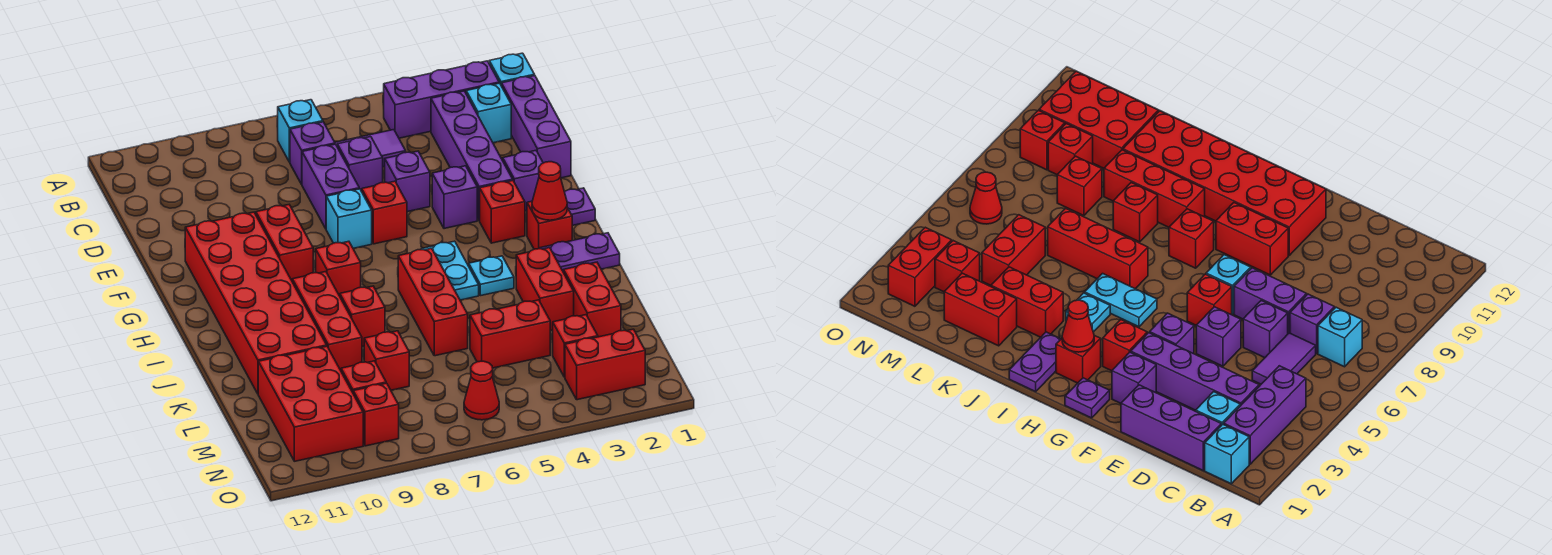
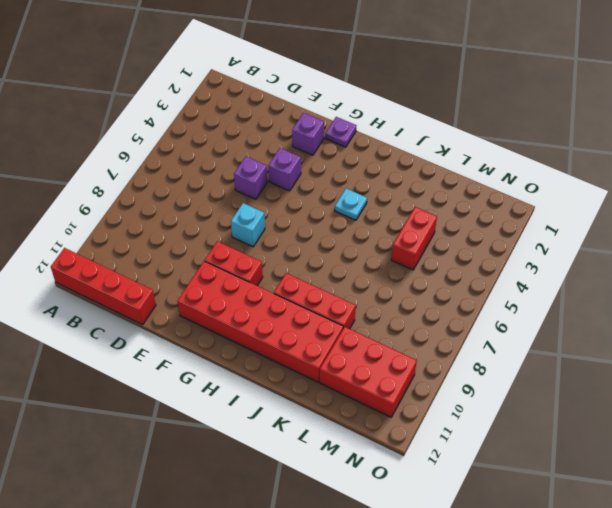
red 1x4 brick [51,248,156,325] -> none
none -> cyan 1x1 brick [489,53,535,86]
none -> purple 1x3 brick [384,61,499,138]
none -> cyan 1x1 brick [277,100,323,162]
none -> purple 1x3 brick [502,76,571,178]

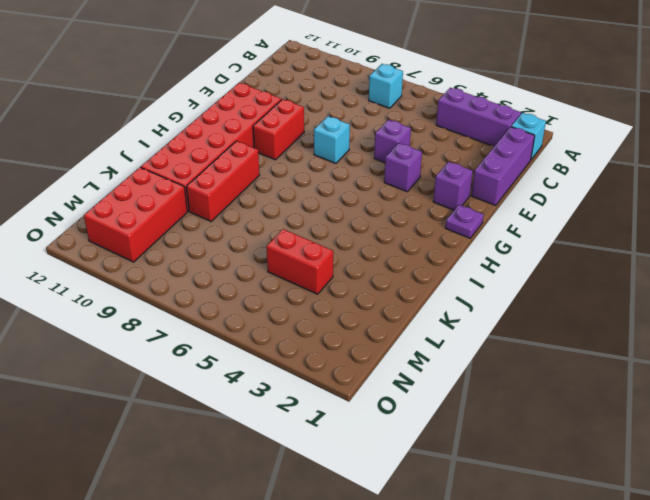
none -> cyan 1x1 brick [466,83,511,143]
none -> purple 1x4 brick [431,91,513,221]
none -> purple 1x2 tile [335,130,406,167]
none -> purple 1x1 brick [290,122,335,184]

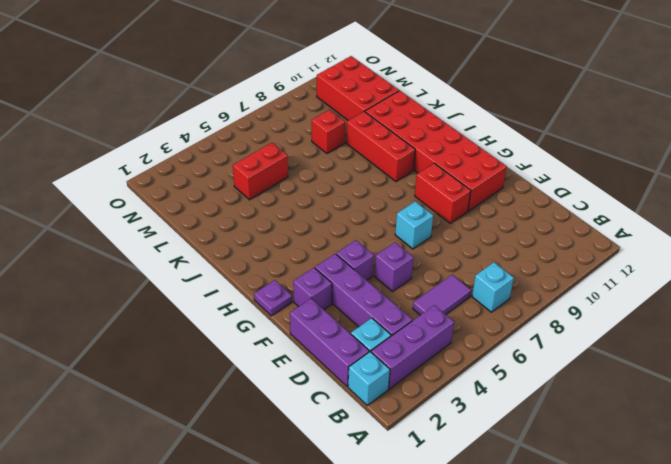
none -> purple 1x1 brick [290,122,335,184]
none -> purple 1x1 brick [337,137,383,191]
none -> purple 1x2 brick [302,144,359,229]
none -> red 1x1 brick [362,181,407,244]

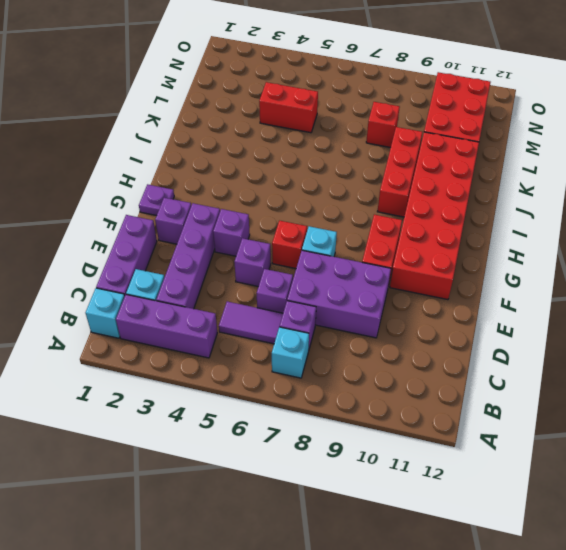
purple 2x3 brick [287,250,391,338] -> purple 1x2 brick [302,144,359,229]
none -> red 1x1 brick [480,181,525,243]
none -> red 1x1 brick [527,201,572,249]
none -> cyan 1x2 plate [422,241,479,300]
none -> red 1x1 brick [316,241,361,296]

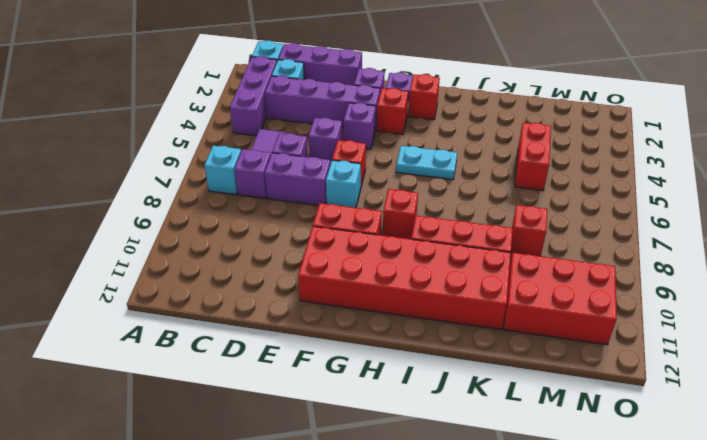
none -> purple 1x2 plate [539,233,620,272]
none -> cyan 1x1 plate [469,256,514,296]
none -> red 1x3 brick [398,248,468,356]
none -> red 1x2 brick [516,248,574,330]

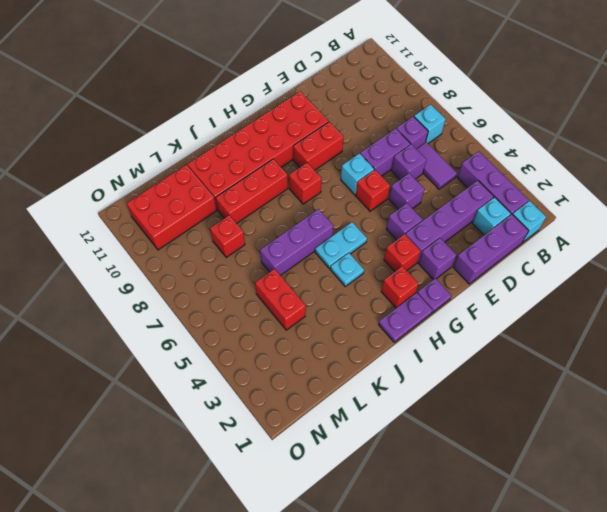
purple 1x2 plate [379,293,433,342] -> purple 1x2 plate turned to [539,233,620,272]
purple 1x3 brick [260,209,333,276] -> red 1x3 brick [398,248,468,356]
none -> red 1x2 brick [516,248,574,330]
none -> red 1x1 brick [340,286,385,347]
none -> red 1x2 brick [564,262,621,337]
none -> red 1x1 brick [552,315,598,377]

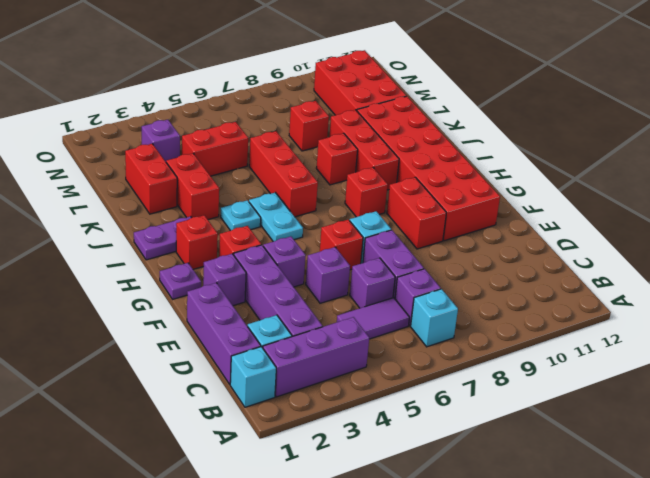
purple 1x1 brick [142,120,180,162] -> red 1x1 brick [552,315,598,377]
none -> red 1x1 brick [341,361,386,392]
none -> red 1x2 brick [565,329,645,400]
none -> red 1x1 cone [464,361,499,420]
none -> red 1x1 brick [353,383,399,446]

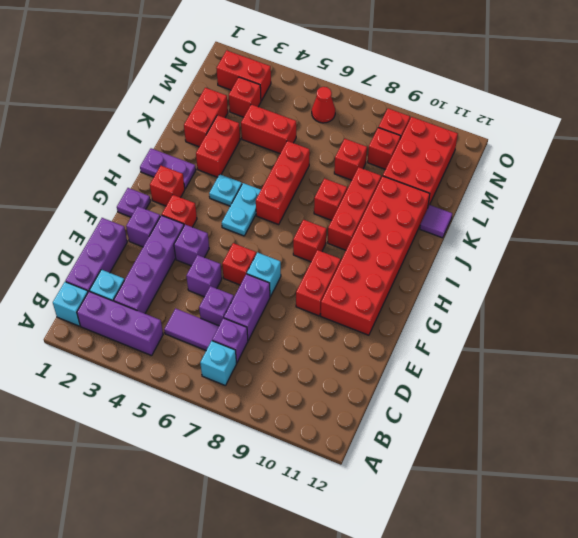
purple 1x1 tile [420,205,452,238] -> none
none -> red 1x1 cone [532,162,567,220]

